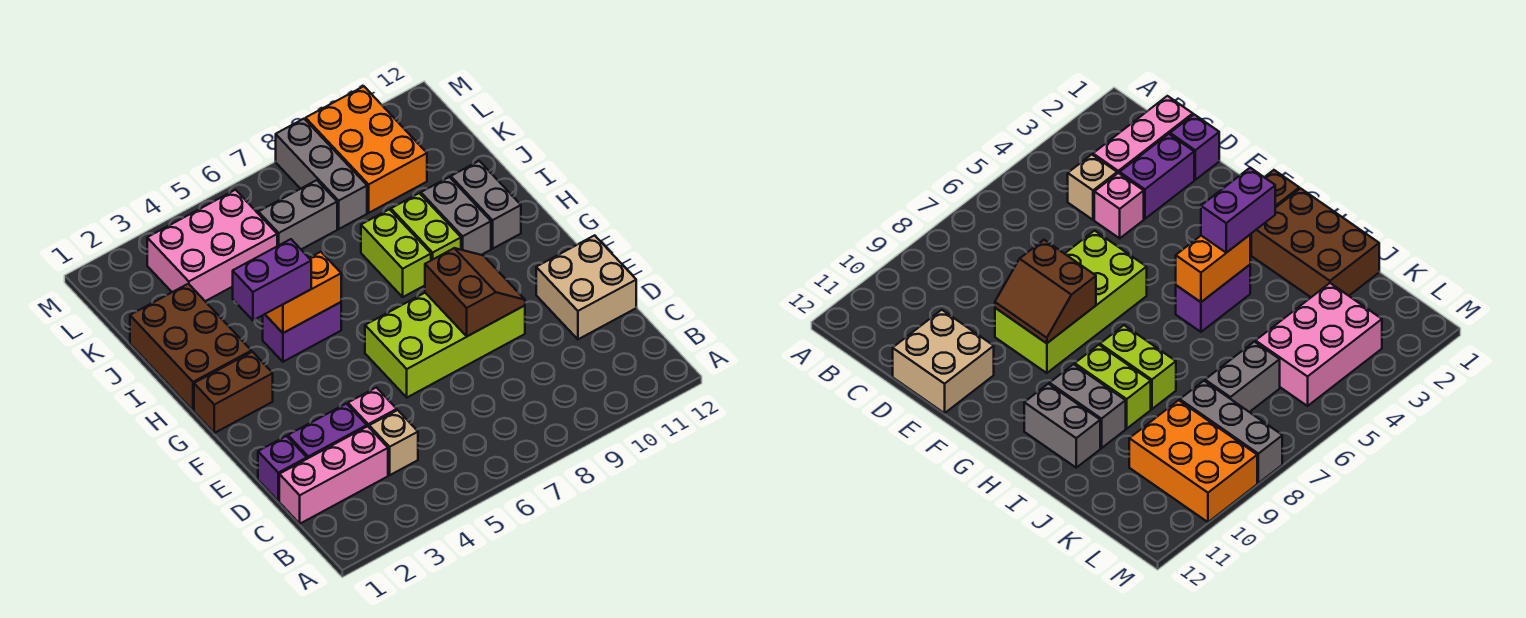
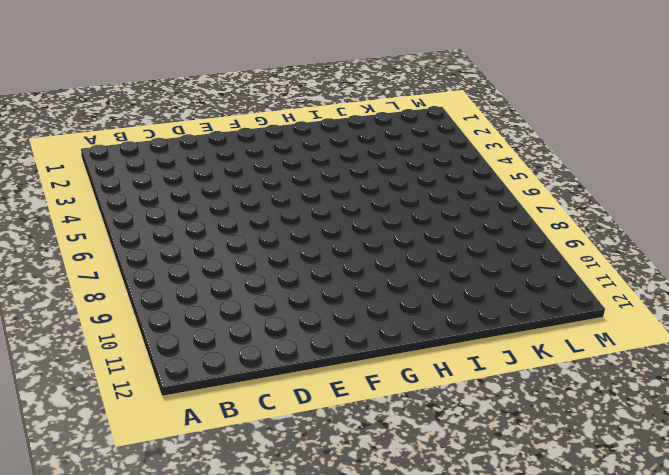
none -> pink 1x3 brick [279,426,388,524]
none -> tan 1x1 brick [369,410,418,475]
none -> purple 1x1 brick [258,436,307,501]

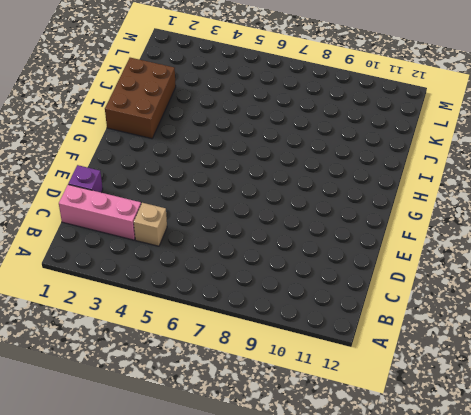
none -> purple 1x2 brick [288,404,367,459]
none -> pink 1x1 brick [348,387,397,427]
none -> tan 2x2 brick [536,235,636,339]

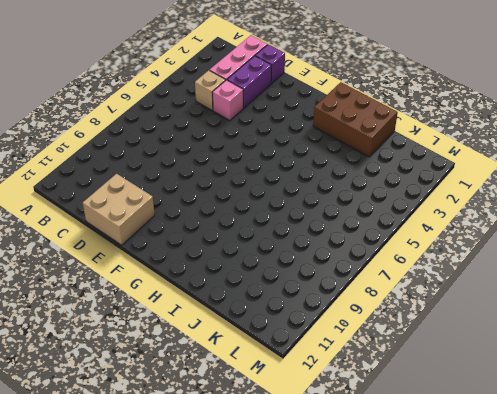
none -> lime 2x4 brick [365,293,525,397]
none -> brown 1x2 brick [194,352,273,433]
none -> purple 1x2 brick [263,302,341,362]

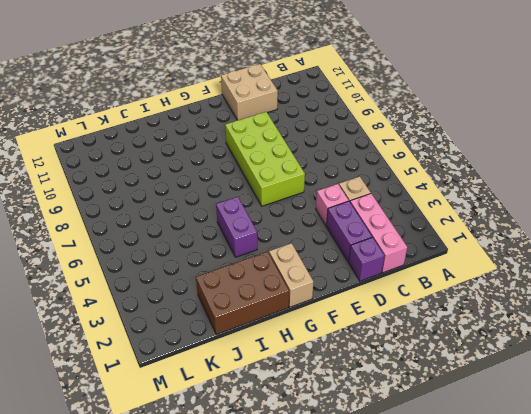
tan 1x2 brick [269,243,314,307] -> brown 1x2 brick [194,352,273,433]
none -> lime 1x2 brick [361,209,431,297]
none -> lime 1x2 brick [391,193,461,260]
none -> grey 1x2 brick [421,177,491,255]

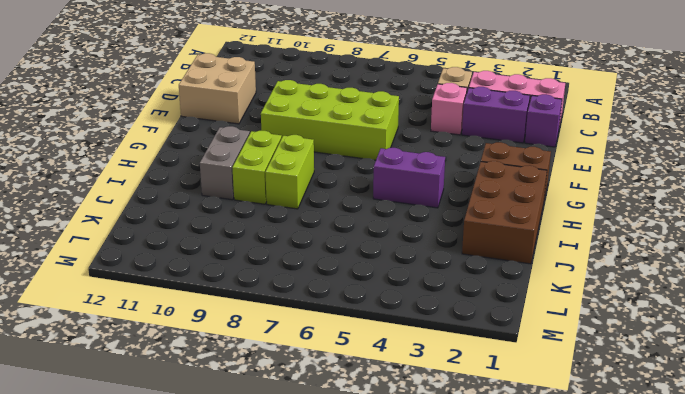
none -> grey 1x2 brick [451,161,521,249]
none -> pink 2x3 brick [147,190,277,301]
none -> grey 1x2 brick [258,180,337,249]

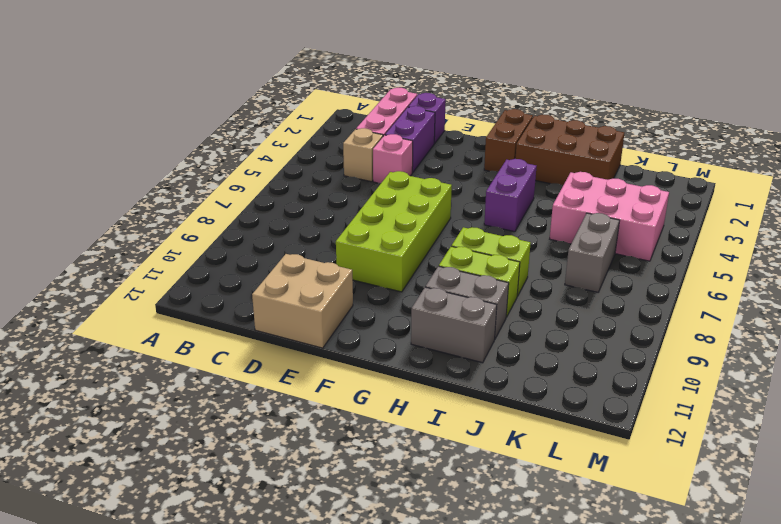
pink 2x3 brick [550,172,669,261] -> pink 2x3 brick turned to [147,190,277,301]
none -> grey 1x3 brick [276,119,367,229]
none -> orange 2x3 brick [306,86,427,213]
none -> brown 2x2 slope [425,248,525,336]

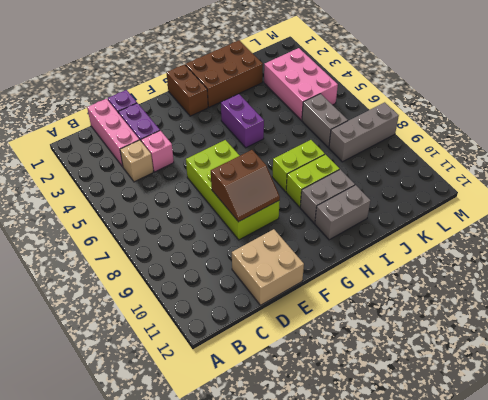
none -> orange 2x3 brick [306,86,427,213]
none -> orange 1x2 brick [265,252,341,333]
none -> purple 1x2 brick [233,239,311,320]

